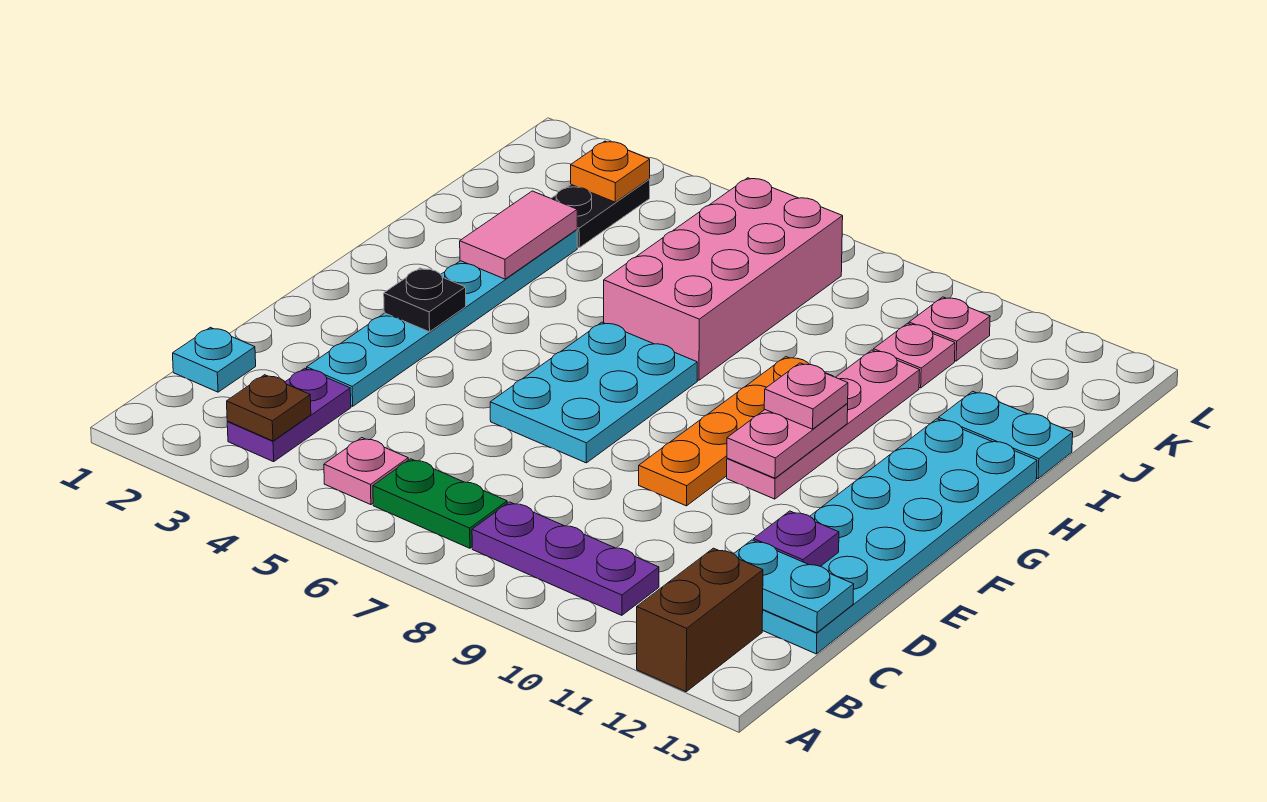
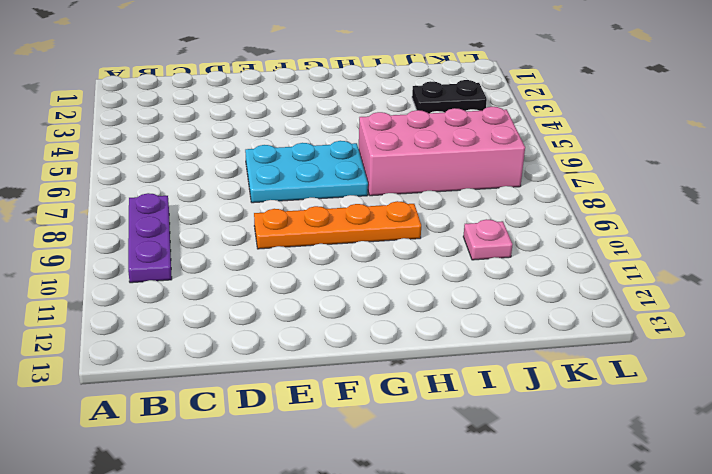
none -> brown 1x2 brick [637,548,763,692]
none -> purple 1x2 plate [227,368,351,462]
none -> pink 1x1 plate [324,438,408,505]

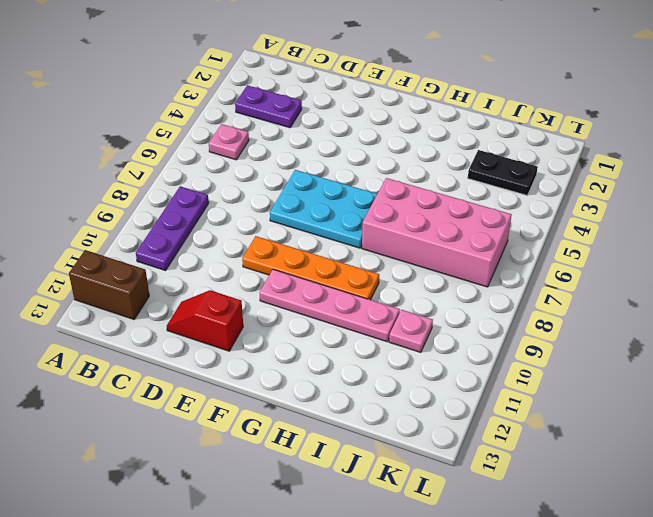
red 1x2 slope [167,290,243,351] -> cyan 2x6 plate [762,419,1037,654]
none -> green 1x2 plate [373,459,507,548]
none -> cyan 1x1 plate [173,327,256,392]
none -> cyan 1x6 plate [307,230,577,406]

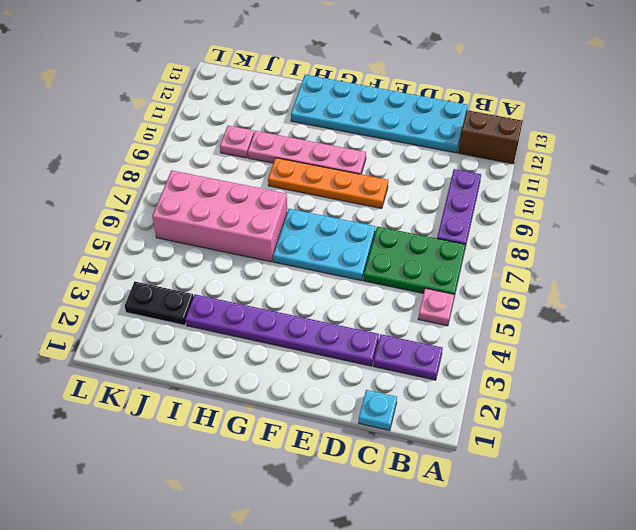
green 2x3 plate [363,227,466,294] -> green 1x2 plate [373,459,507,548]
purple 1x6 plate [185,295,379,366] -> cyan 1x6 plate [307,230,577,406]
none -> cyan 1x2 plate [938,391,1073,479]
none -> pink 1x1 plate [909,297,990,361]
none -> brown 1x1 plate [227,375,311,441]

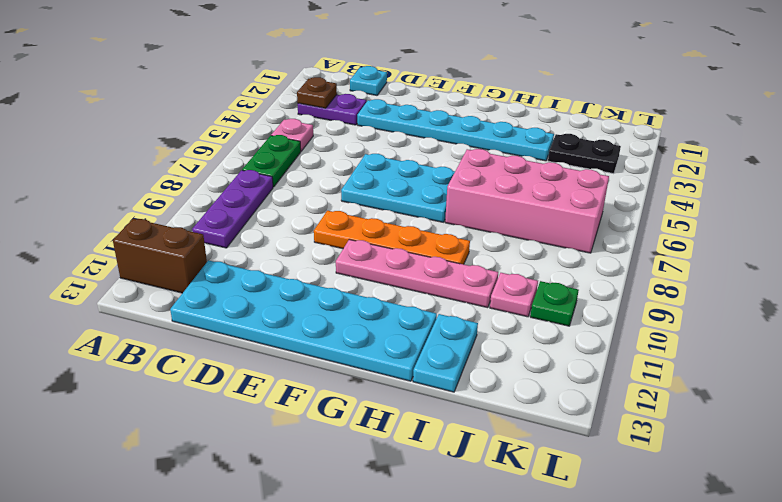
green 1x1 plate [530,281,579,326] -> pink 1x1 plate [909,297,990,361]
none -> cyan 1x2 plate [734,540,854,633]
none -> purple 1x1 plate [753,511,839,566]
none -> black 1x1 plate [384,268,466,332]

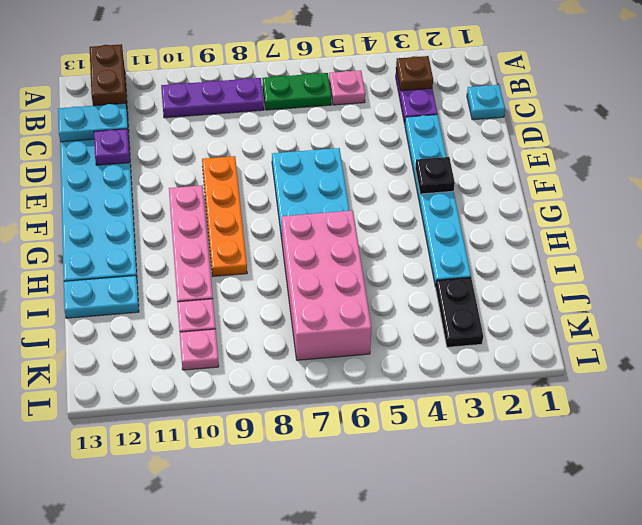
none -> pink 1x2 plate [727,404,848,478]
none -> pink 1x2 tile [460,191,577,279]
none -> orange 1x1 plate [571,141,650,202]

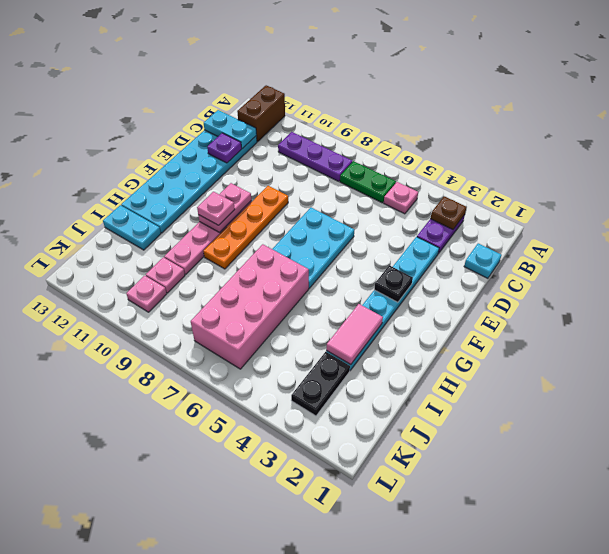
none -> orange 1x1 plate [571,141,650,202]

